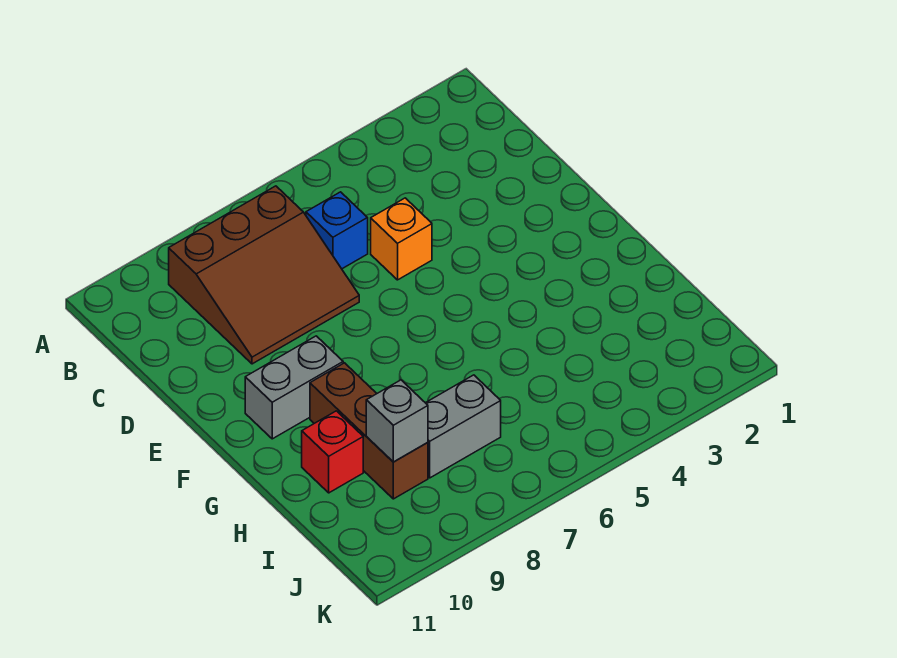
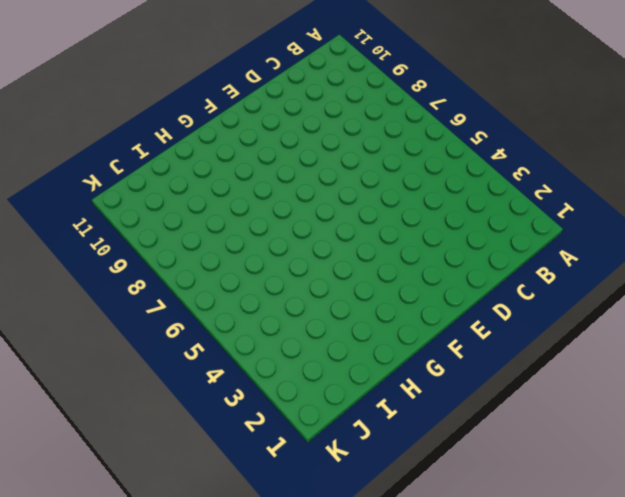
none -> brown 3x3 slope [169,186,359,364]
none -> blue 1x1 brick [306,192,368,269]

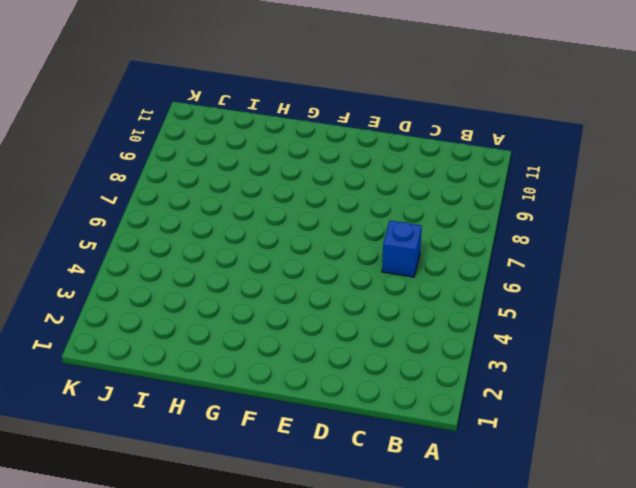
none -> brown 3x3 slope [169,186,359,364]
none -> orange 1x1 brick [371,198,432,280]

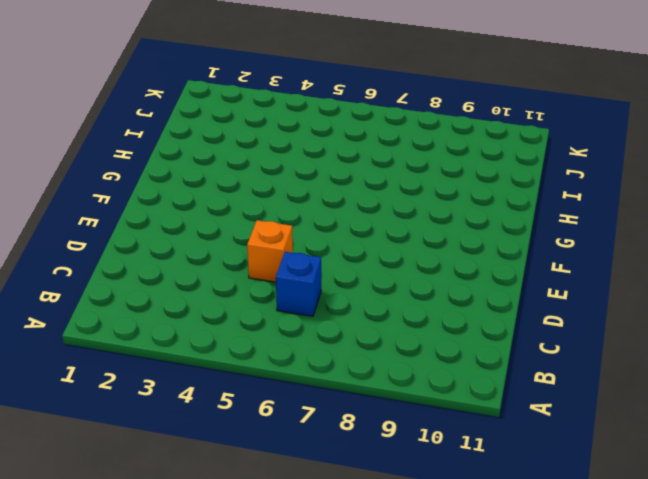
none -> brown 3x3 slope [169,186,359,364]
none -> grey 1x2 brick [245,336,343,439]

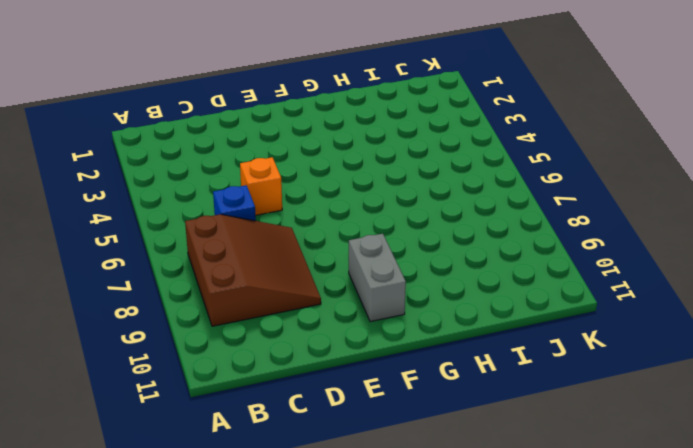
none -> brown 1x3 brick [310,363,428,499]
none -> red 1x1 brick [302,411,363,493]

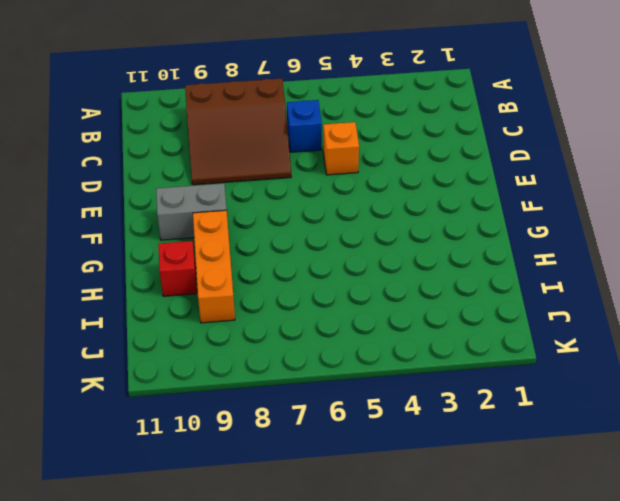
orange 1x3 brick [193,210,235,323] -> brown 1x3 brick [310,363,428,499]
none -> grey 1x2 brick [426,375,501,478]
none -> grey 1x1 brick [366,380,428,462]

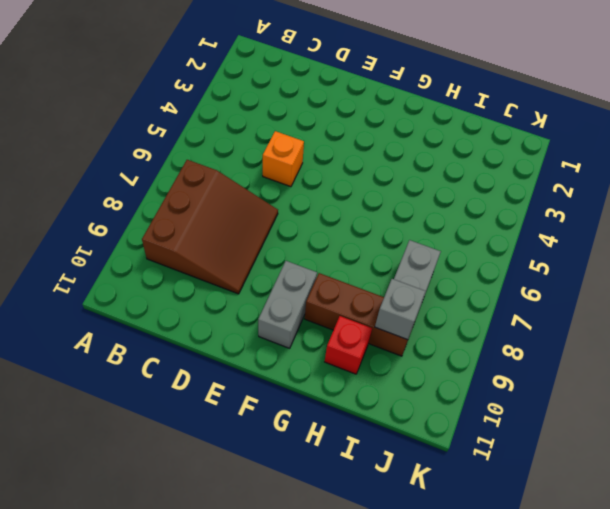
none -> blue 1x1 brick [306,192,368,269]

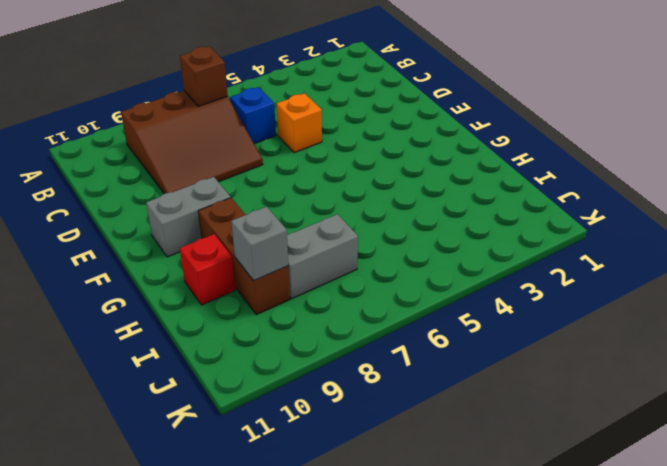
brown 1x1 brick [180,46,228,106] -> none

